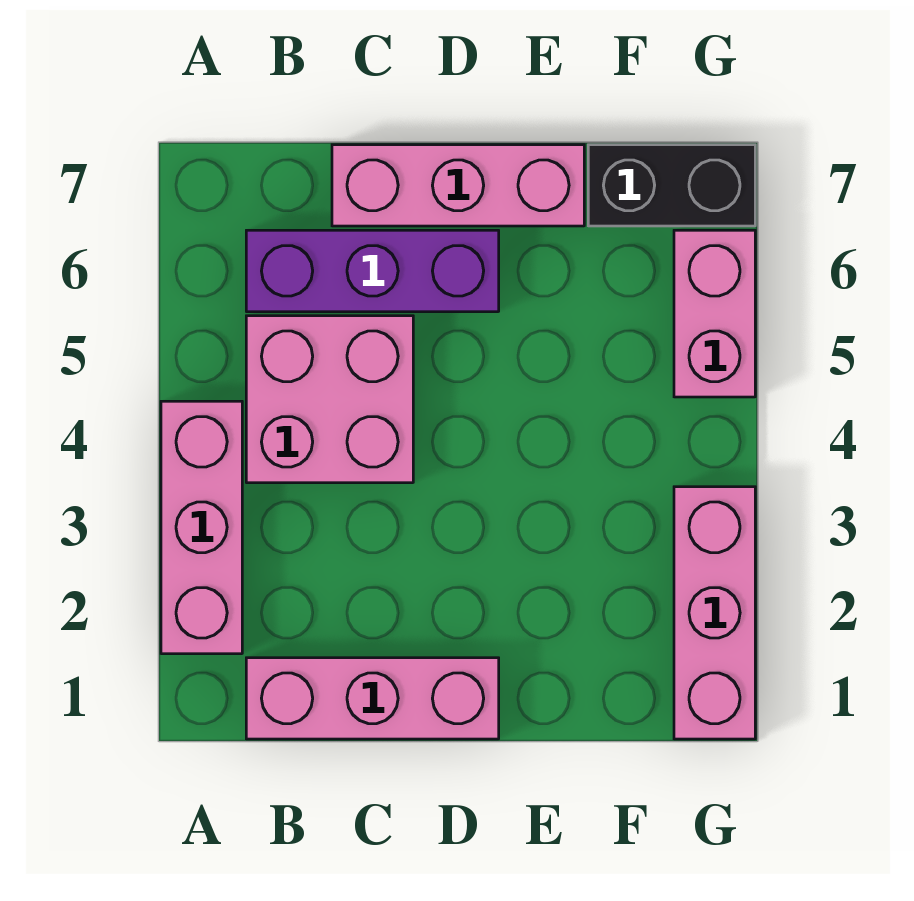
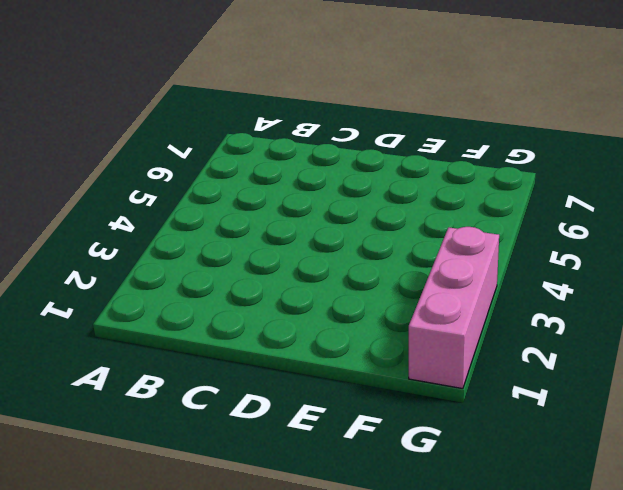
none -> pink 1x3 brick [161,401,242,654]
none -> pink 1x3 brick [246,658,499,739]

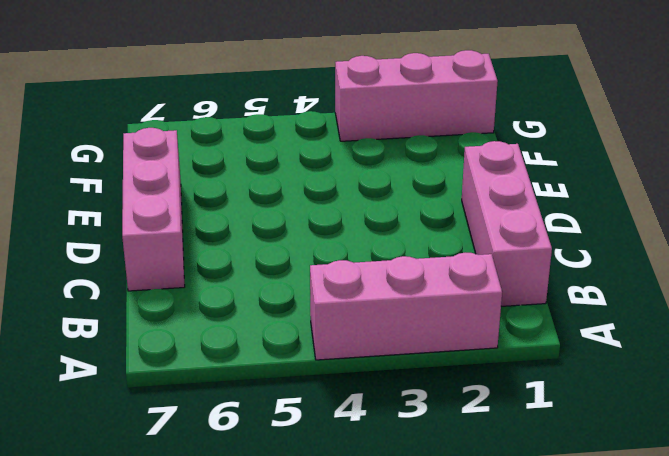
none -> pink 2x2 brick [246,316,413,483]
none -> purple 1x3 brick [246,230,499,312]

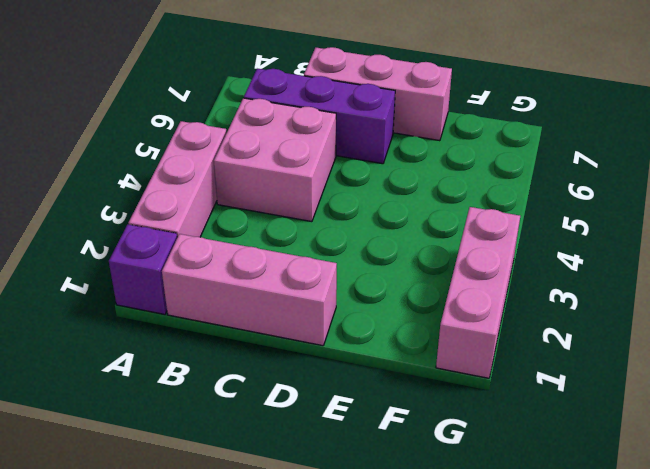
purple 1x1 brick [109,224,177,314] -> none
none -> black 1x2 brick [588,145,755,226]
none -> pink 1x2 brick [674,230,755,397]

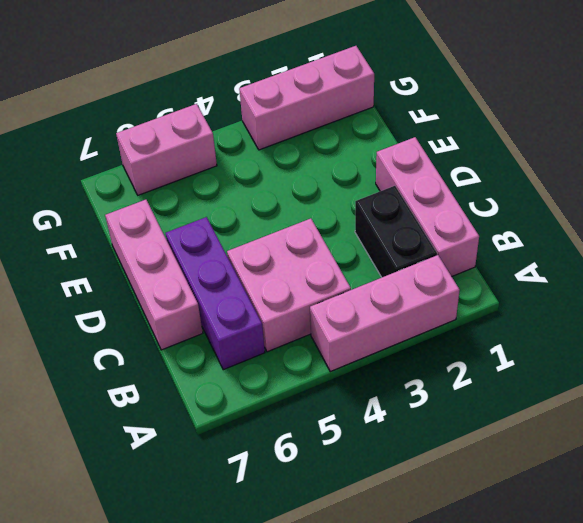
black 1x2 brick [355,186,437,277] -> black 1x2 brick moved to [588,145,755,226]

